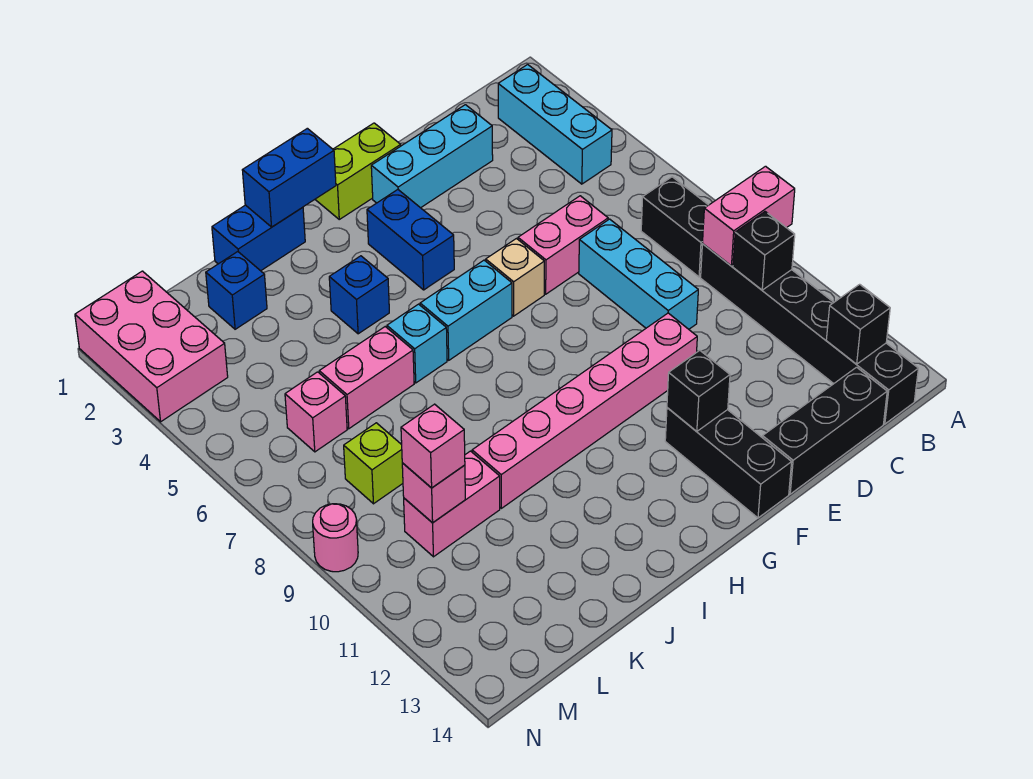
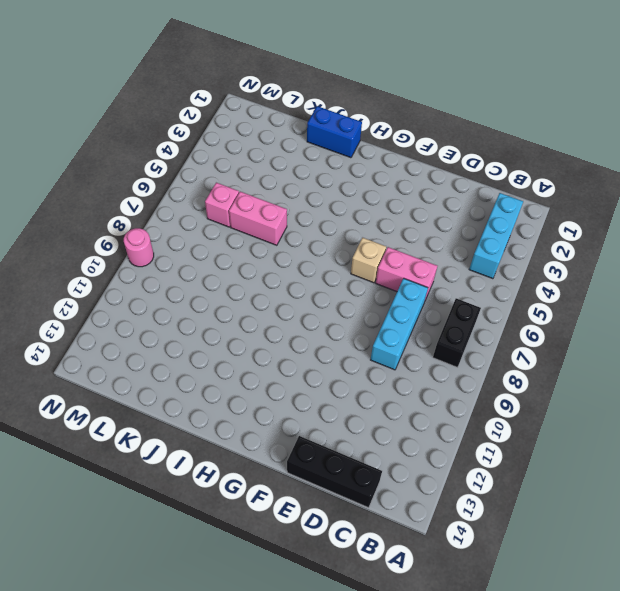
none -> black 1x6 brick [701,244,918,424]
none -> cyan 1x3 brick [371,105,493,208]
none -> pink 1x6 brick [472,313,697,508]
none -> lime 1x2 brick [315,123,401,219]

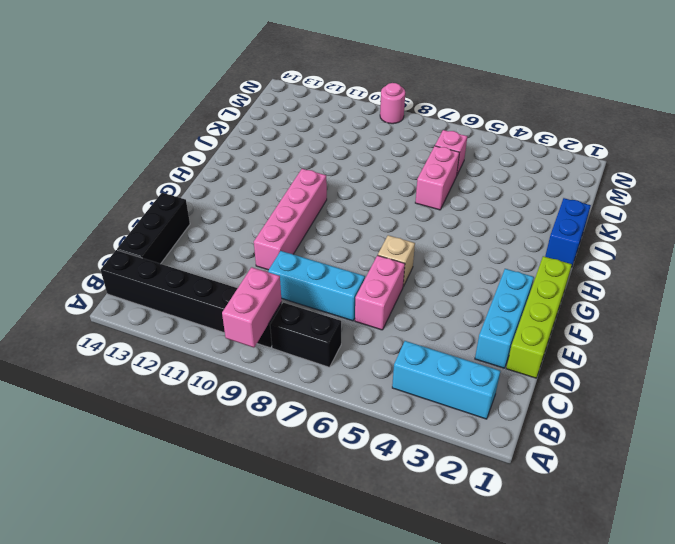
lime 1x4 brick [506,256,572,378] -> lime 1x2 brick [315,123,401,219]
pink 1x4 brick [254,169,327,270] -> pink 1x6 brick [472,313,697,508]
none -> black 1x3 brick [665,408,792,518]
none -> blue 1x2 brick [367,190,454,290]
none -> cyan 1x2 brick [420,260,512,360]
none -> blue 1x1 brick [329,256,389,334]

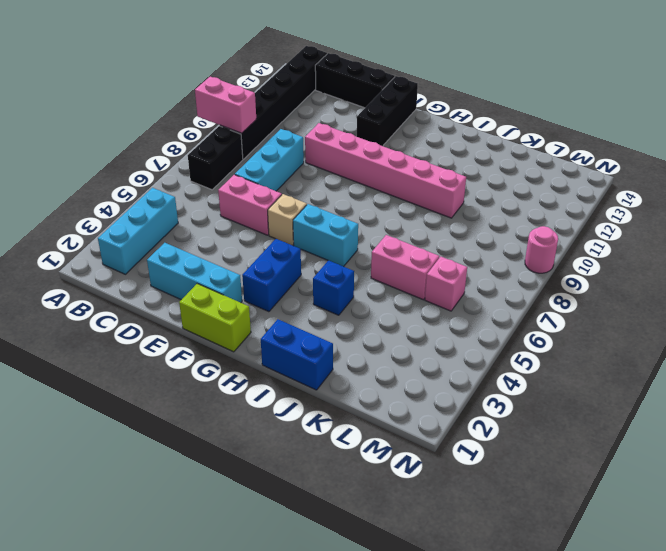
none -> cyan 1x1 brick [387,304,447,383]
none -> blue 1x1 brick [206,252,267,329]
none -> pink 1x2 brick [404,451,500,557]
none -> lime 1x1 brick [344,423,403,504]

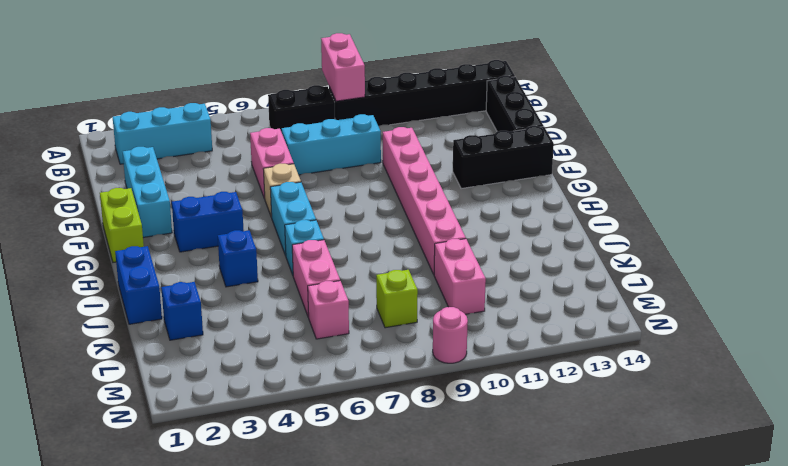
none -> pink 2x3 brick [75,271,228,422]
none -> black 1x1 brick [733,212,795,290]
none -> black 1x1 brick [826,284,890,364]
none -> black 1x1 brick [667,350,730,431]

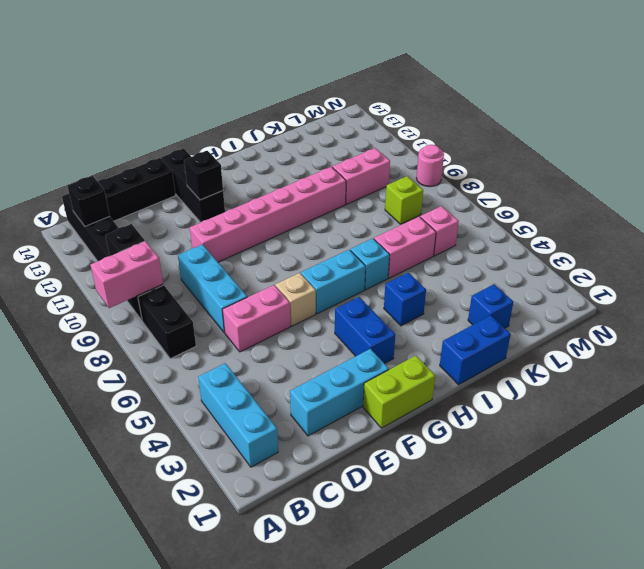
none -> pink 2x3 brick [75,271,228,422]
none -> blue 1x2 brick [242,128,336,227]
none -> pink 1x1 brick [402,463,465,523]
none -> pink 1x1 brick [401,404,465,488]

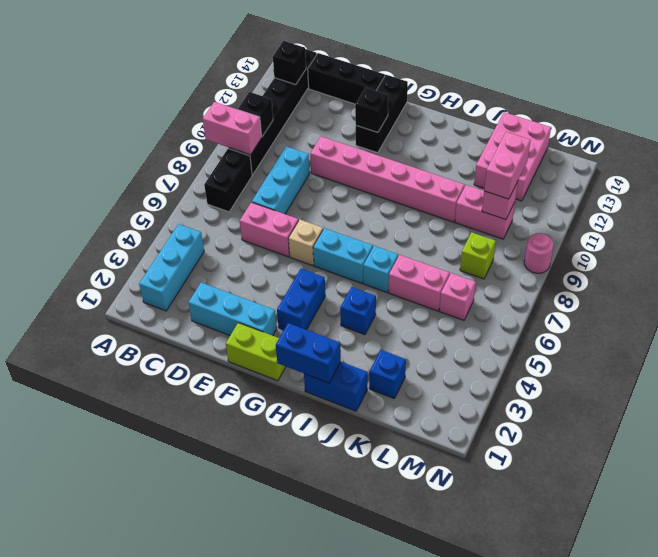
pink 2x3 brick [474,112,551,201] -> pink 2x3 brick moved to [75,271,228,422]
pink 1x2 brick [484,132,531,199] -> pink 1x1 brick [401,404,465,488]

